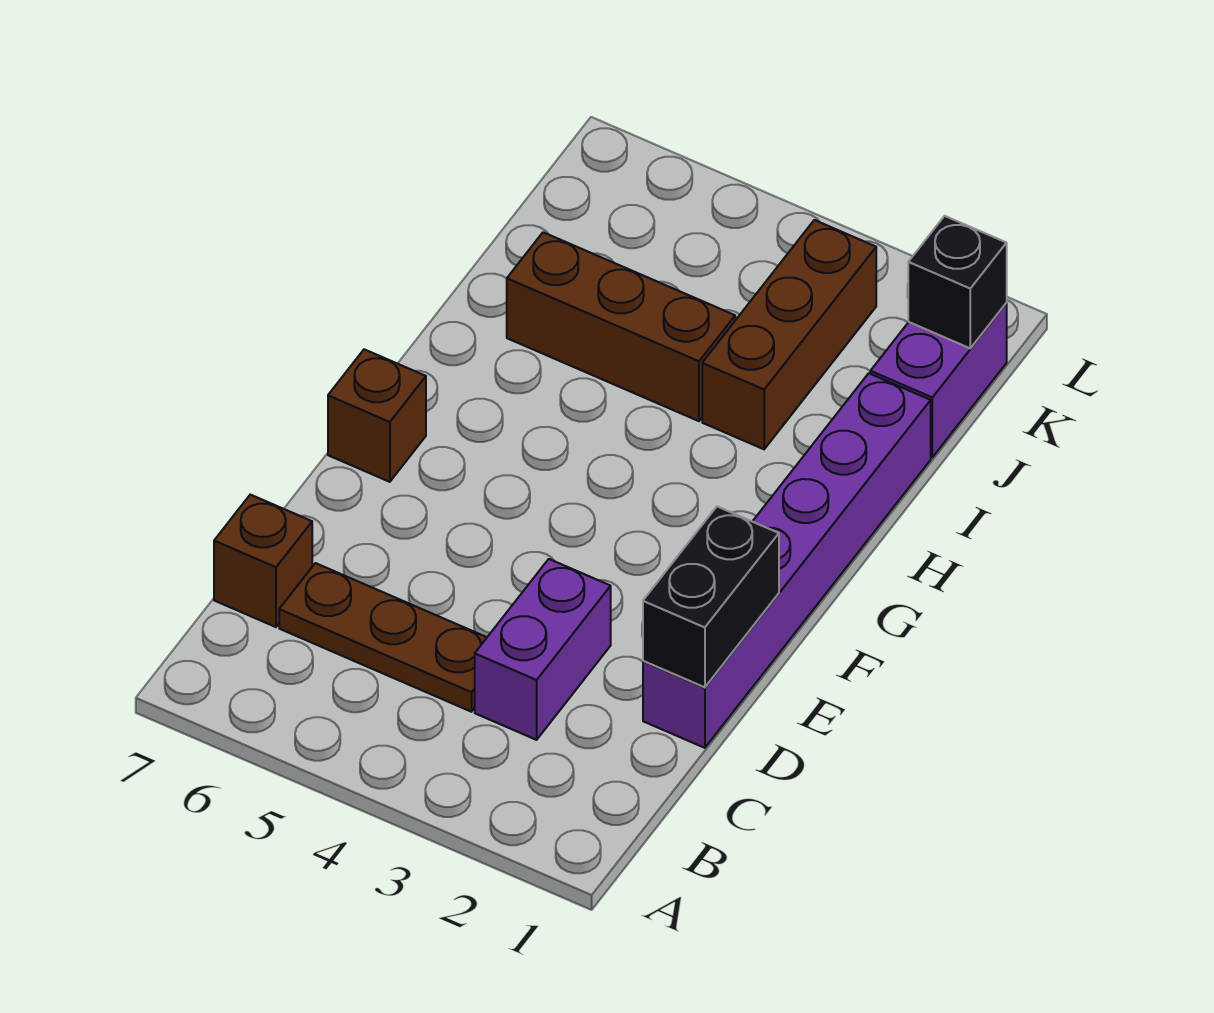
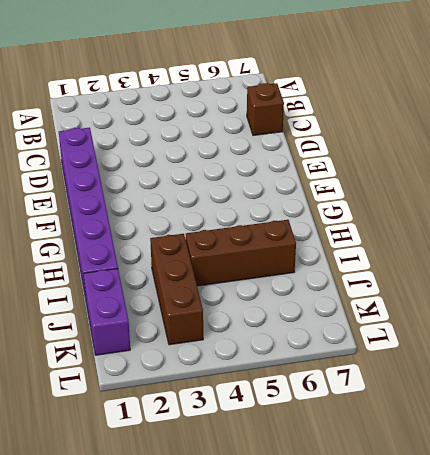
none -> purple 1x2 brick [475,559,611,740]
none -> brown 1x3 plate [279,563,487,712]

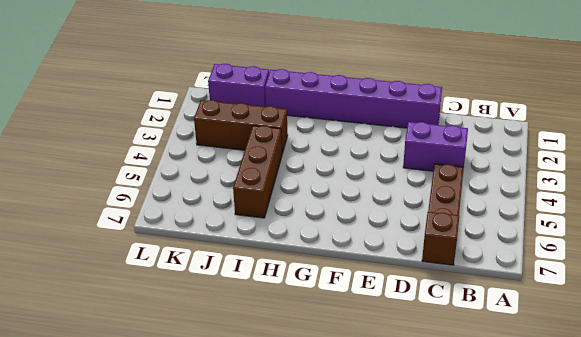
none -> brown 1x1 brick [328,349,426,482]
none -> black 1x2 brick [643,507,779,687]

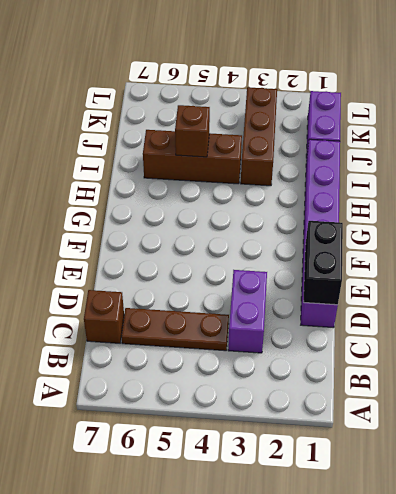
brown 1x1 brick [175,105,210,157] -> brown 1x1 brick moved to [328,349,426,482]
none -> black 1x1 brick [908,216,1007,348]

